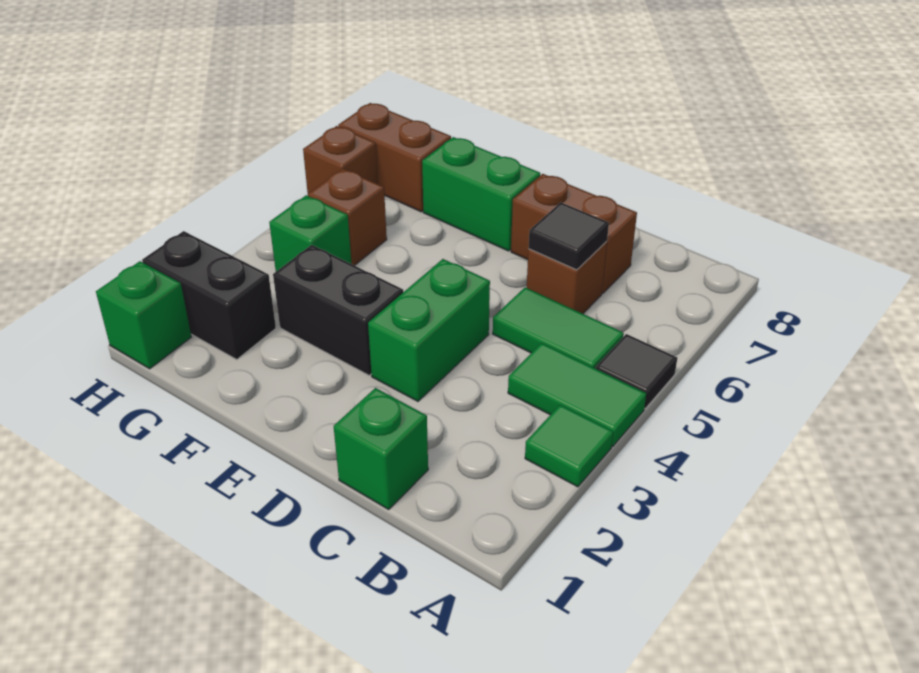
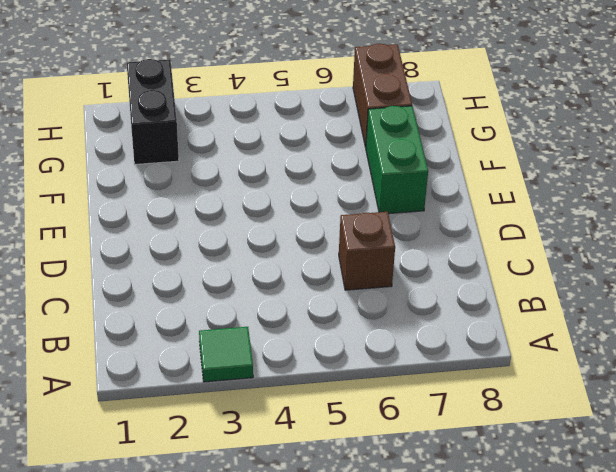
none -> green 1x2 tile [508,343,646,447]
none -> black 1x1 tile [596,334,677,408]
none -> green 1x2 tile [493,287,624,369]

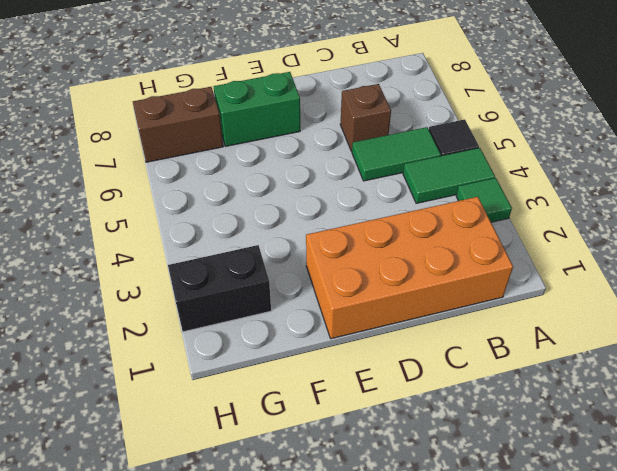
orange 2x4 brick [306,197,513,339] -> green 1x1 brick [334,388,428,509]
none -> brown 1x2 brick [511,174,637,293]
none -> green 1x2 brick [368,259,490,401]
none -> black 1x2 brick [273,245,403,375]

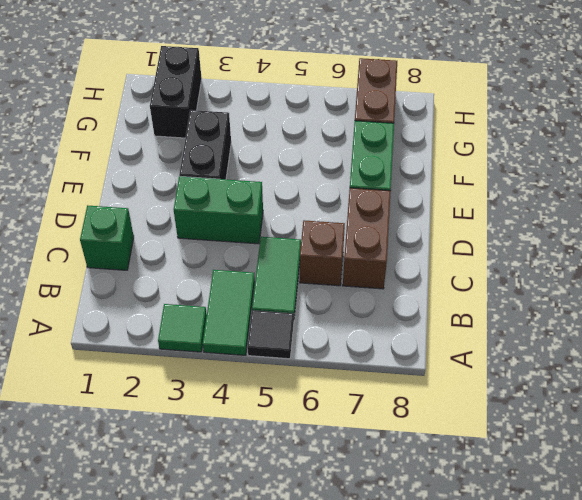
none -> green 1x1 brick [269,195,351,271]
none -> brown 1x1 brick [308,169,387,266]
none -> green 1x1 brick [96,261,191,369]

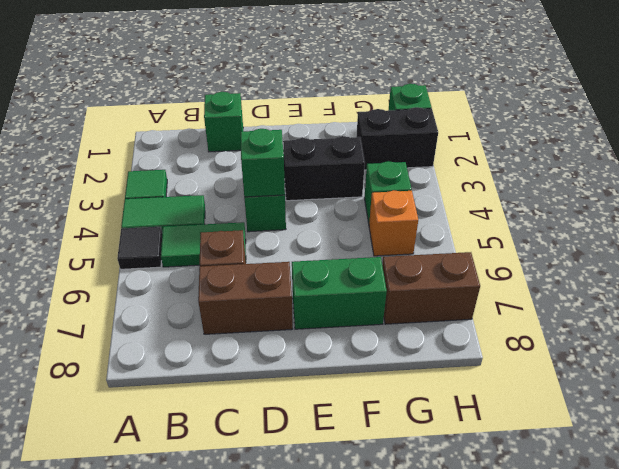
green 1x1 brick [241,129,285,197] -> none
orange 1x1 brick [369,190,418,256] -> brown 1x1 brick [308,169,387,266]
none -> brown 1x1 brick [303,126,378,194]
none -> black 1x1 tile [528,202,609,270]

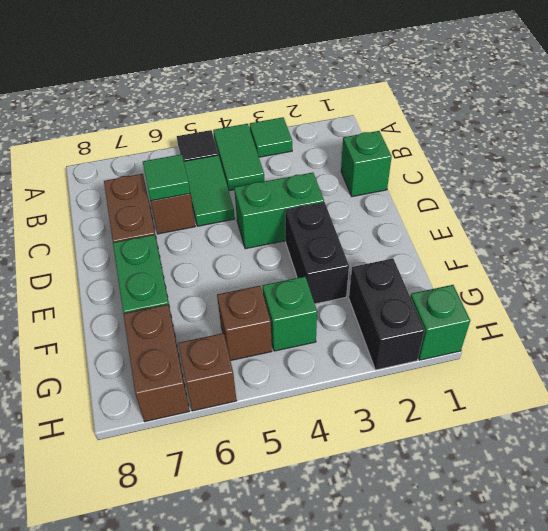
green 1x1 tile [143,154,190,201] -> black 1x1 tile [528,202,609,270]

